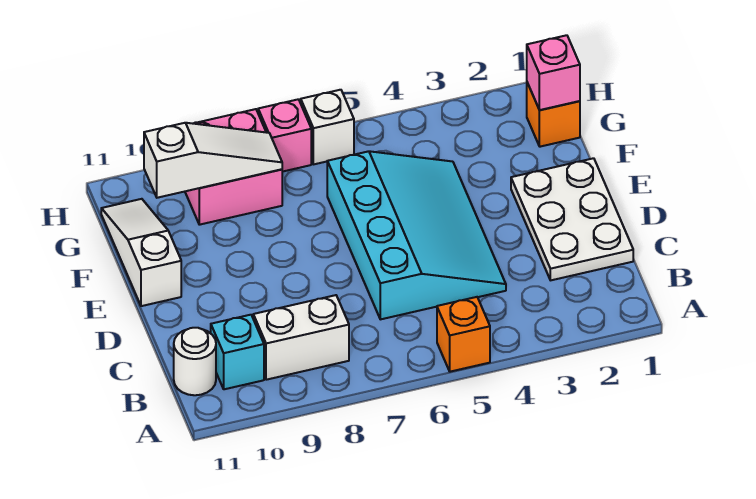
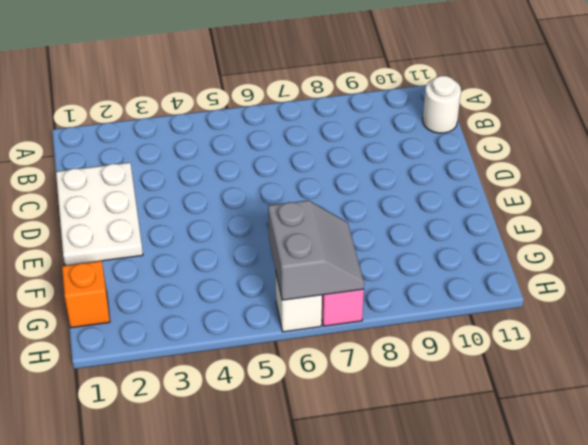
grey 2x2 slope [268,200,364,300] -> none
none -> orange 1x1 brick [437,297,490,372]
none -> white 1x2 brick [253,295,349,380]
none -> cyan 1x1 brick [211,315,264,389]

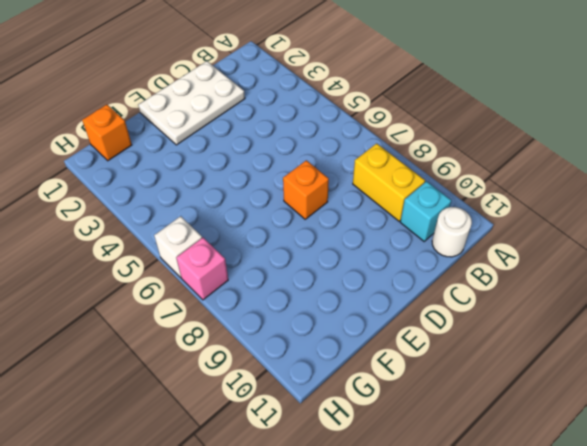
yellow 1x2 brick [353,143,425,221] -> white 1x2 brick [253,295,349,380]
orange 1x1 brick [283,160,329,219] -> orange 1x1 brick moved to [437,297,490,372]
none -> cyan 3x4 slope [327,151,506,319]
none -> white 1x3 slope [101,199,181,306]
none -> pink 2x2 brick [185,109,282,225]

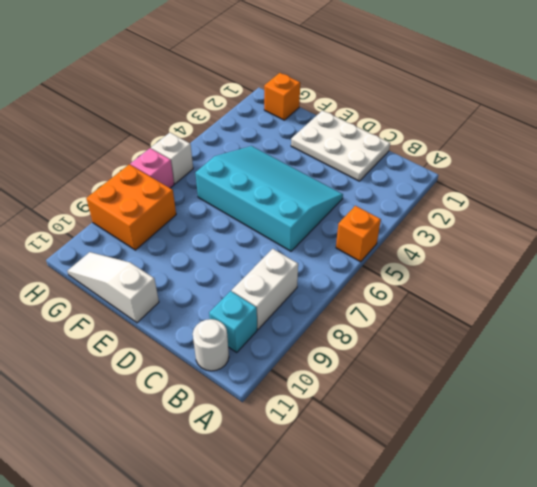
orange 2x2 brick [86,164,176,250] -> pink 2x2 brick [185,109,282,225]
none -> pink 1x1 brick [527,35,580,110]
none -> white 1x3 slope [144,123,282,198]

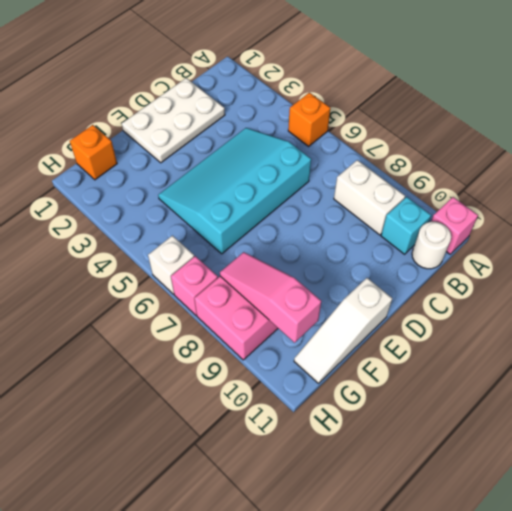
pink 1x1 brick [431,197,478,254] -> pink 1x1 brick moved to [527,35,580,110]
pink 1x3 slope [220,252,321,343] -> white 1x3 slope [144,123,282,198]

